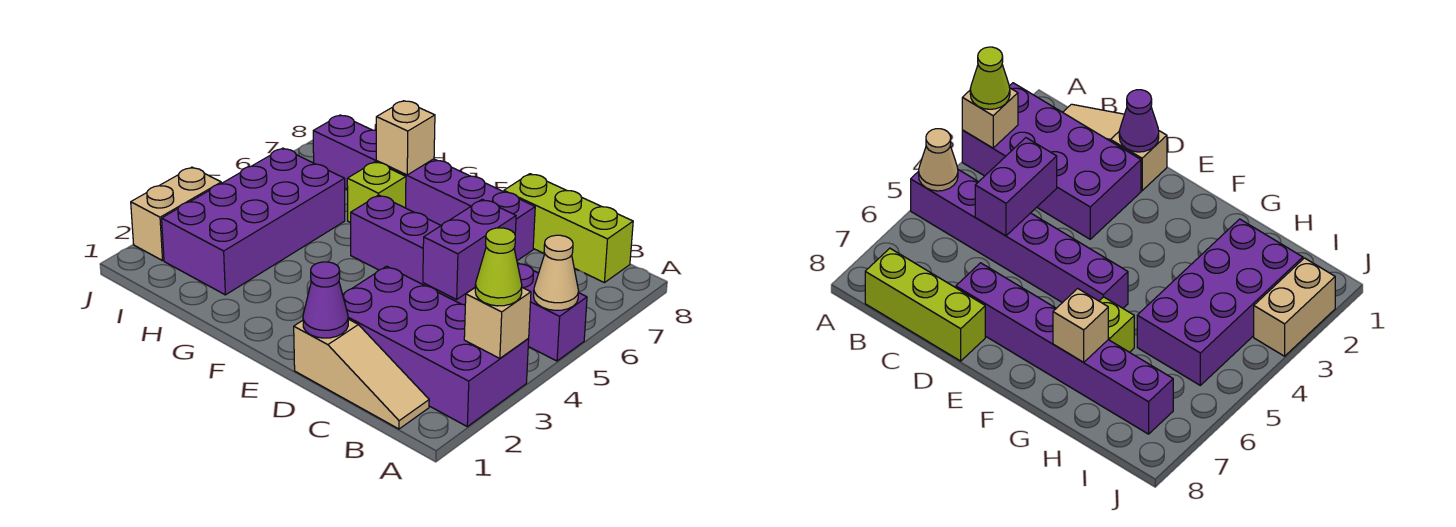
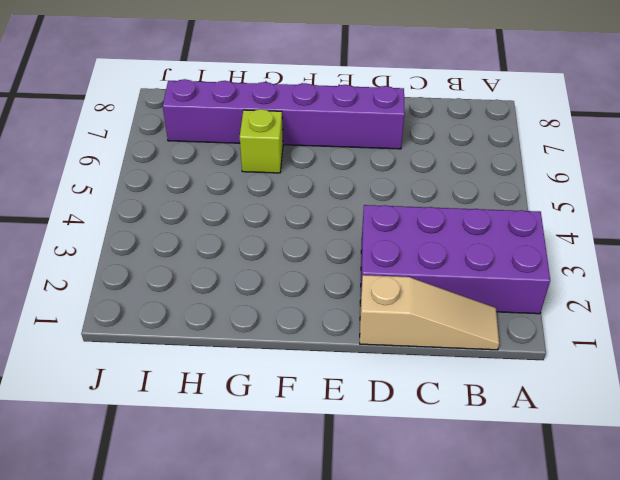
none -> purple 1x6 brick [351,195,587,361]
none -> lime 1x3 brick [504,174,633,283]
none -> purple 2x4 brick [162,148,345,295]

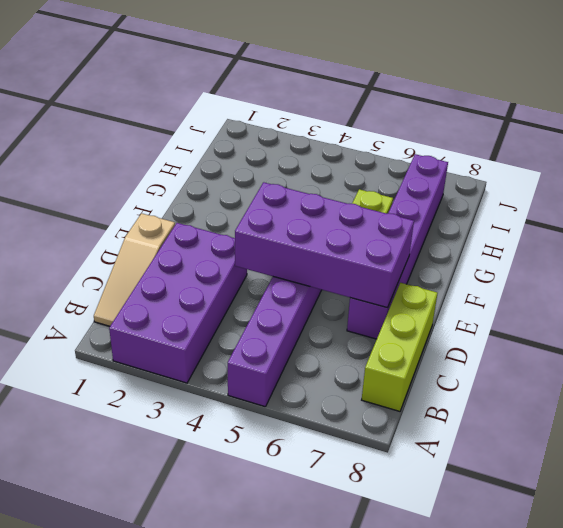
purple 2x4 brick [235,182,414,308] -> purple 2x4 brick moved to [162,148,345,295]
none -> tan 1x2 brick [131,167,221,261]
none -> tan 1x1 brick [464,288,531,358]
none -> tan 1x1 cone [534,235,579,310]

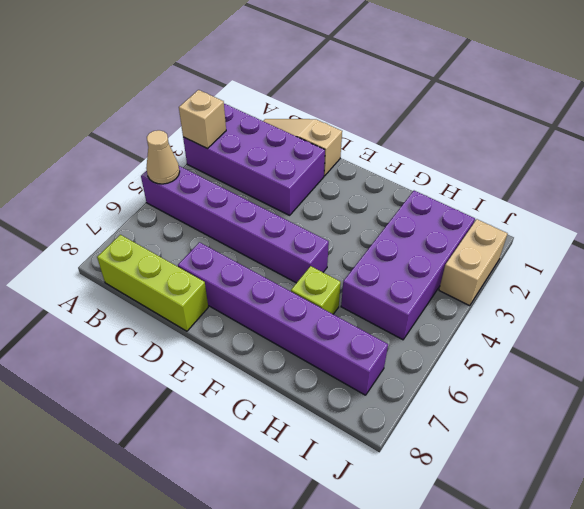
none -> purple 1x2 brick [423,199,516,299]
none -> purple 1x1 cone [303,262,348,338]
none -> tan 1x1 brick [376,101,435,175]

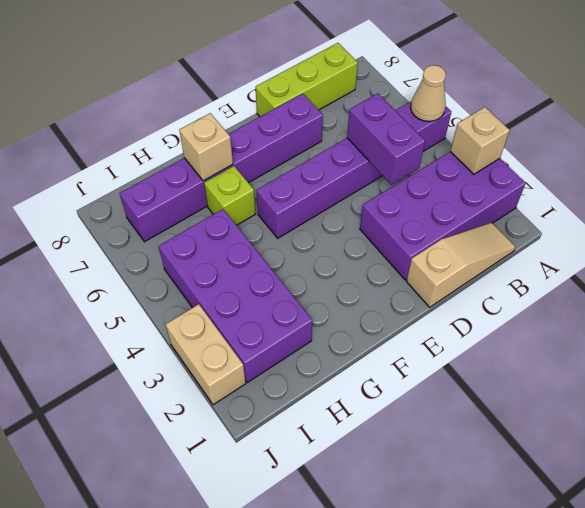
none -> purple 1x1 cone [303,262,348,338]
none -> lime 1x1 cone [475,228,522,306]

